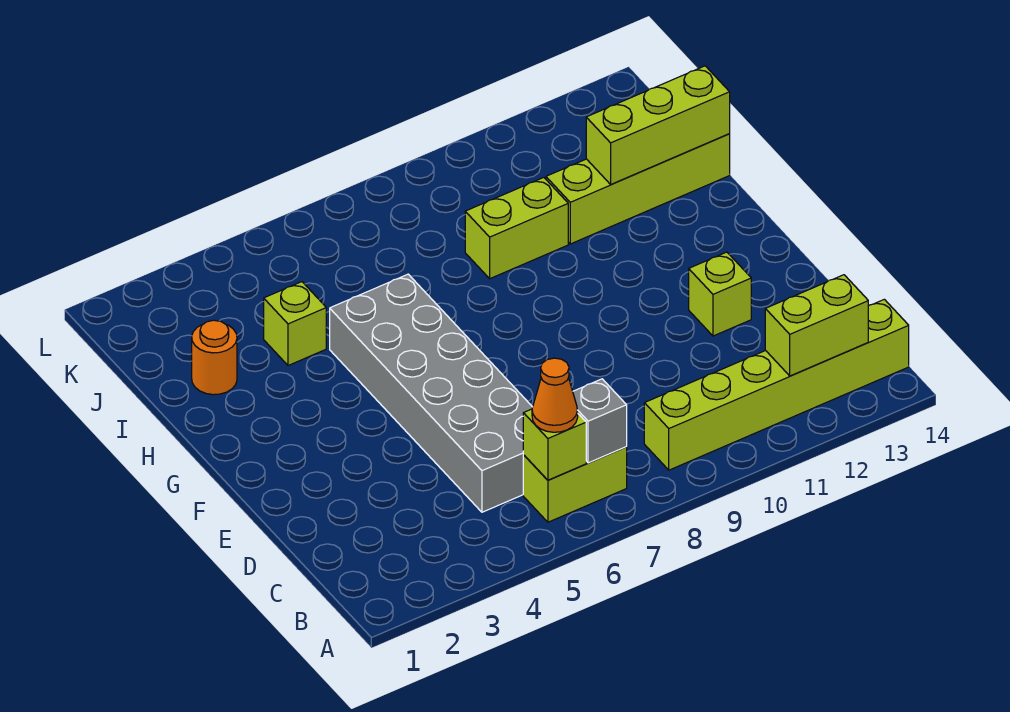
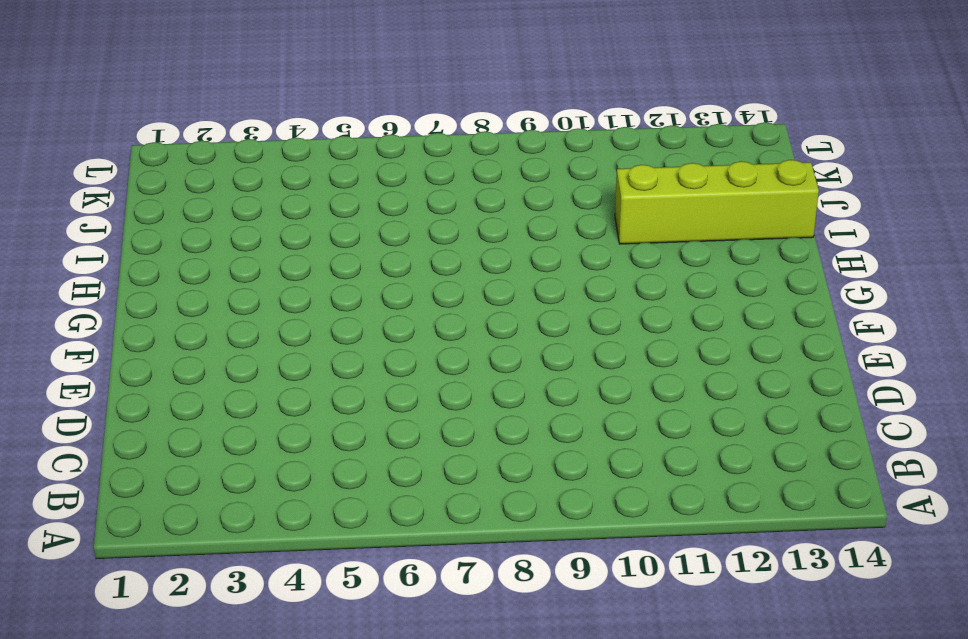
none -> lime 1x2 brick [523,447,627,522]
none -> lime 1x6 brick [644,299,909,470]
none -> grey 2x6 brick [330,274,533,512]

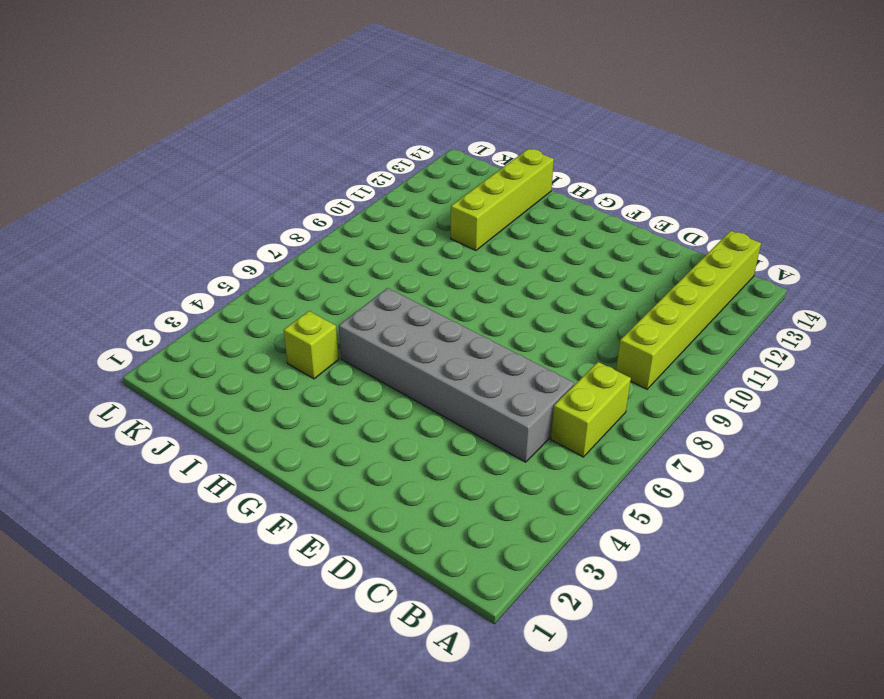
none -> lime 1x1 brick [689,252,751,336]
none -> orange 1x1 round brick [192,320,237,395]
none -> lime 1x2 brick [465,177,568,279]

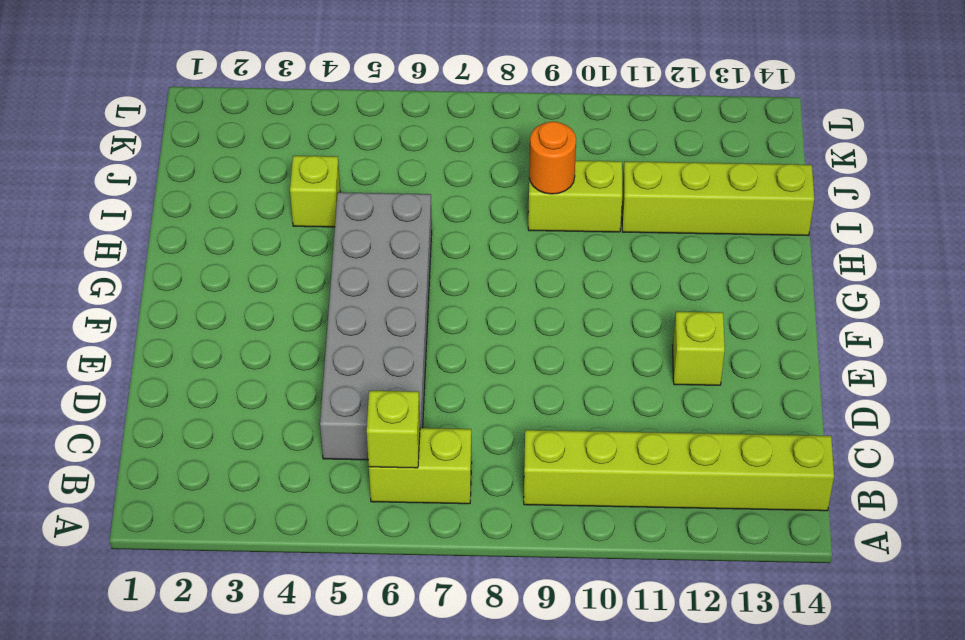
orange 1x1 round brick [529,121,576,194] -> orange 1x1 round brick moved to [192,320,237,395]
none -> grey 1x1 brick [573,379,627,463]
none -> lime 1x2 brick [765,275,868,376]
none -> lime 1x3 brick [586,66,730,184]

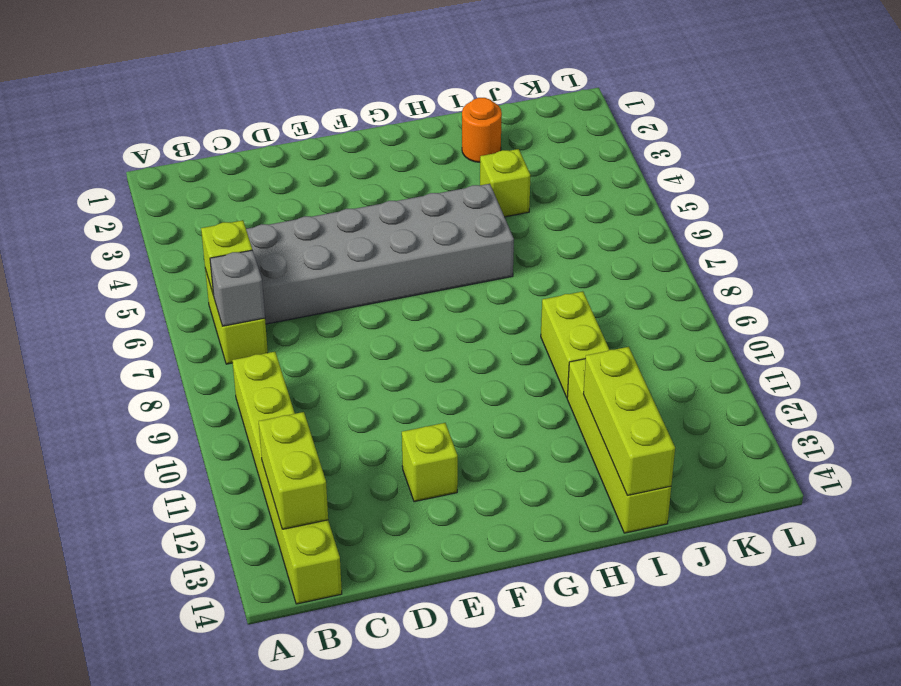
none -> orange 1x1 cone [532,358,578,432]

